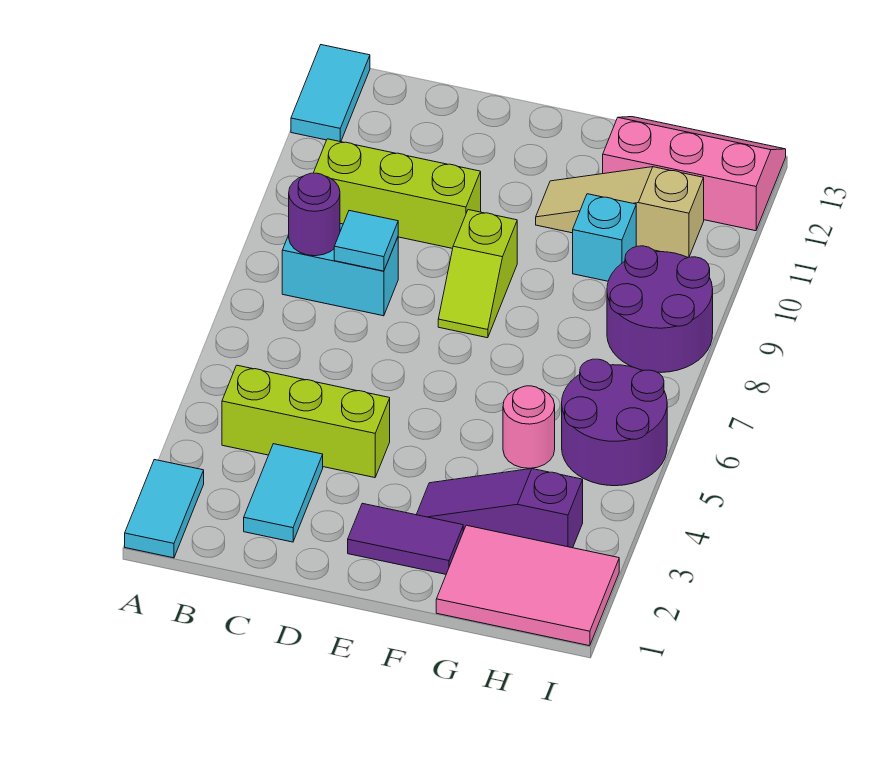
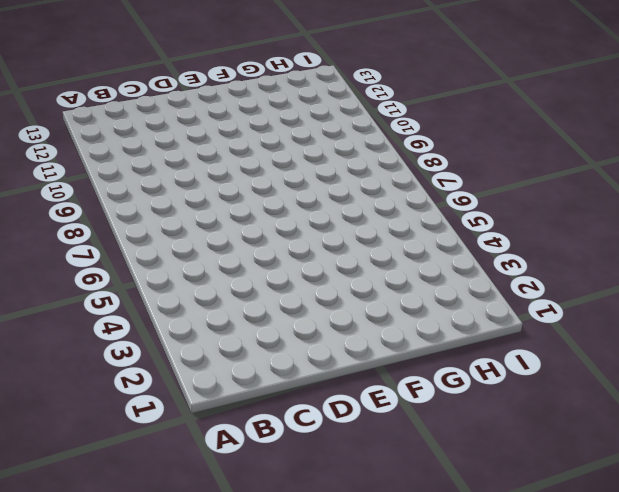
none -> cyan 1x2 tile [125,460,204,558]
none -> cyan 1x2 tile [291,45,370,142]
none -> lime 1x3 brick [222,365,390,478]

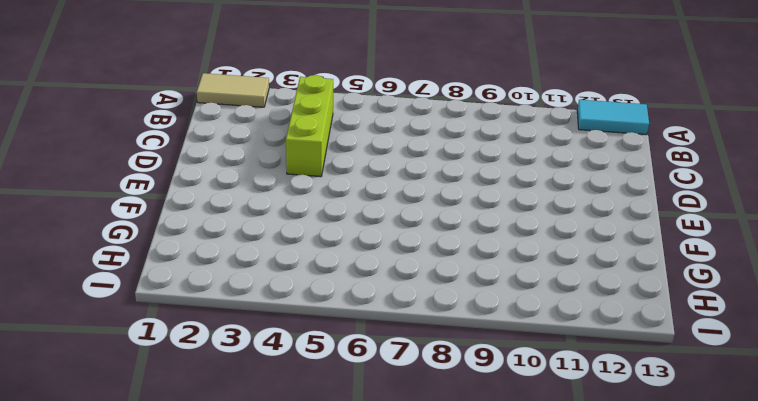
tan 1x2 tile [197,73,269,107] -> cyan 1x2 tile [125,460,204,558]
none -> cyan 1x2 brick [282,224,398,316]
none -> lime 1x3 brick [314,139,481,249]
none -> cyan 1x2 tile [244,444,323,542]

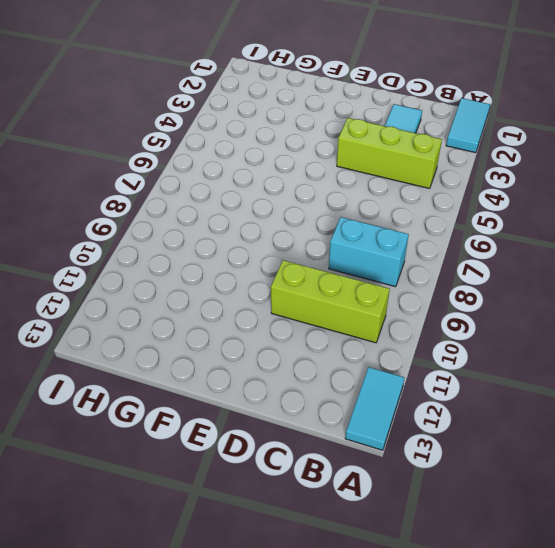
none -> purple 1x2 tile [348,503,463,574]
none -> lime 1x2 slope [438,210,517,338]
none -> purple 1x3 slope [416,469,583,548]

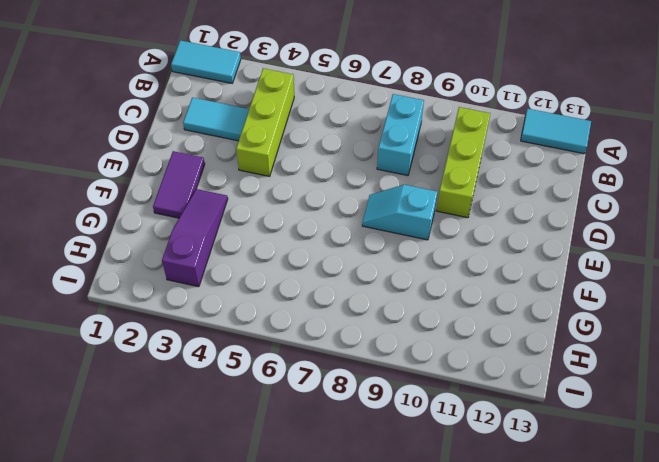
cyan 1x2 slope [362,185,437,240] -> lime 1x2 slope [438,210,517,338]
none -> tan 1x3 slope [536,167,704,257]
none -> pink 2x3 tile [436,525,619,646]
none -> pink 1x1 round brick [503,386,555,468]

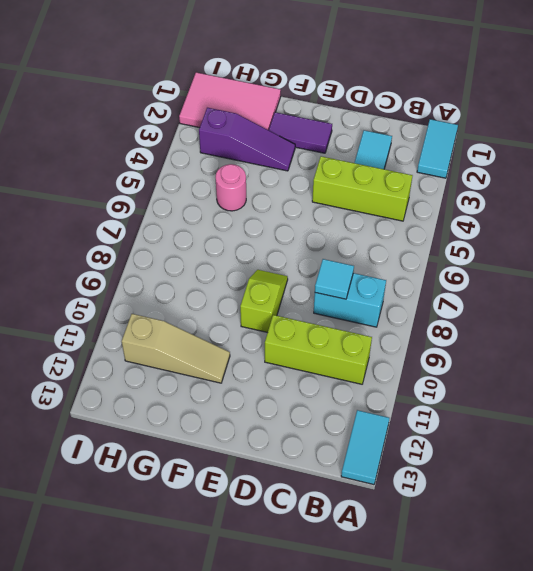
none -> cyan 1x1 brick [573,194,636,281]
none -> pink 2x3 slope [603,117,786,231]
none -> purple 2x2 round brick [562,359,667,486]

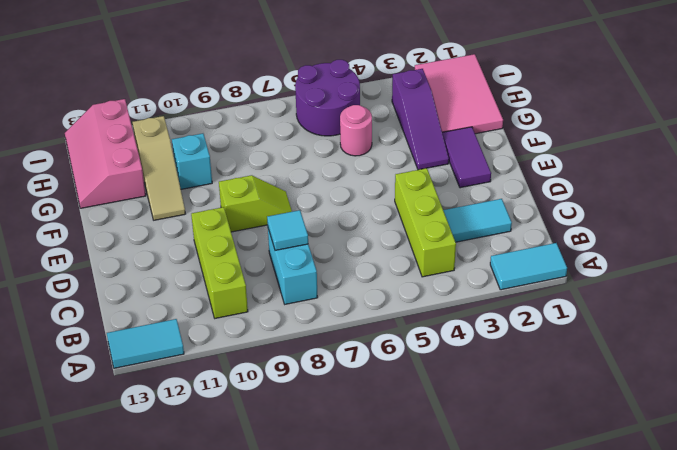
none -> purple 2x2 round brick [607,246,713,373]
none -> purple 1x1 round brick [289,173,340,256]

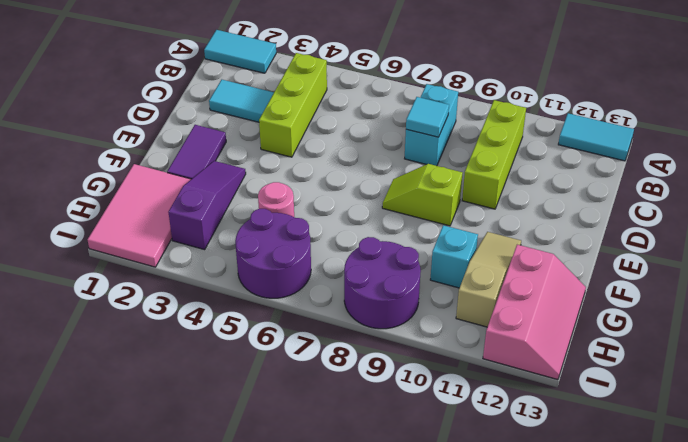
none -> purple 1x1 round brick [289,173,340,256]

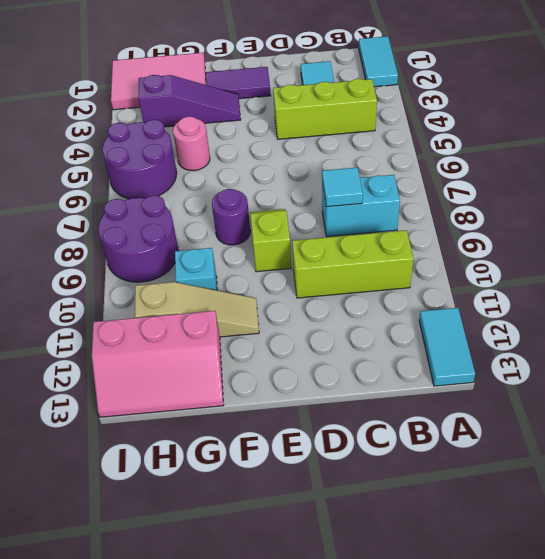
purple 1x1 round brick [212,189,250,245] -> purple 1x1 round brick moved to [289,173,340,256]

